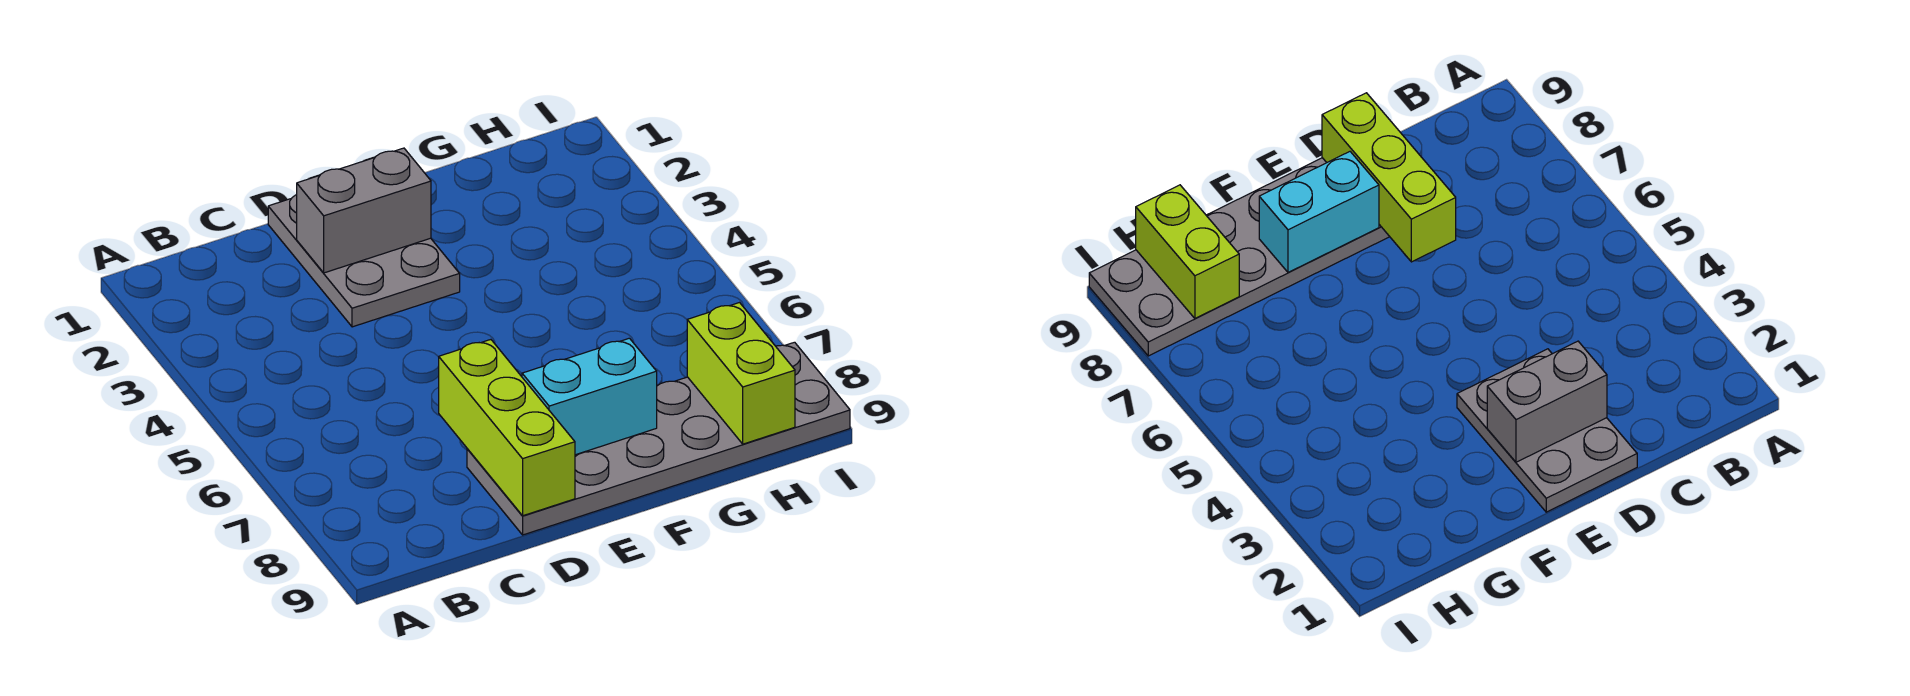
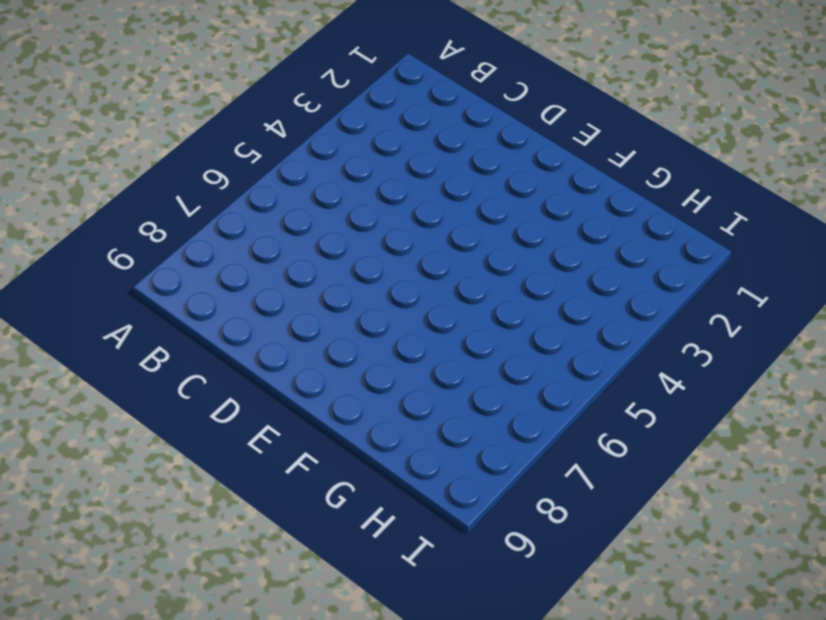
none -> grey 2x3 plate [268,195,460,327]
none -> grey 2x6 plate [467,342,850,535]

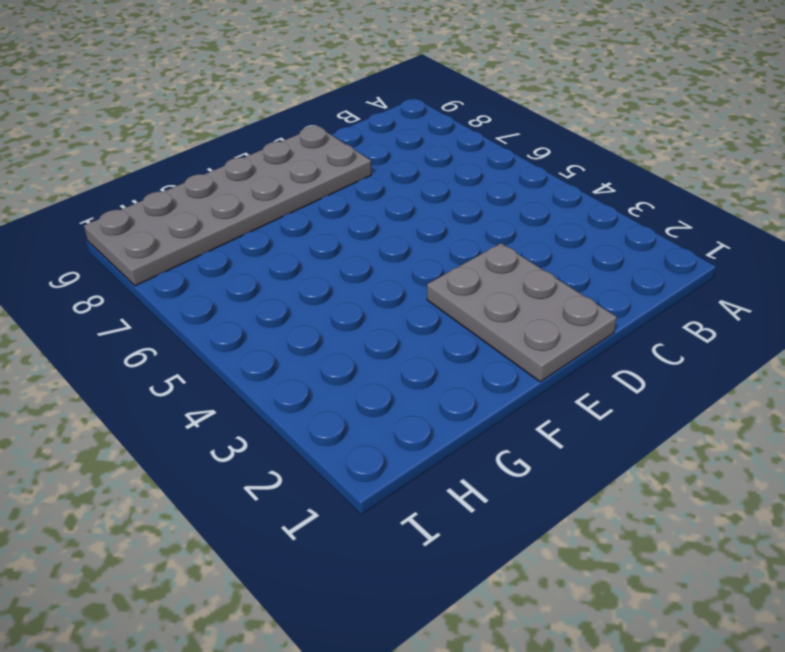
none -> grey 1x2 brick [297,148,431,273]
none -> lime 1x3 brick [439,340,575,516]

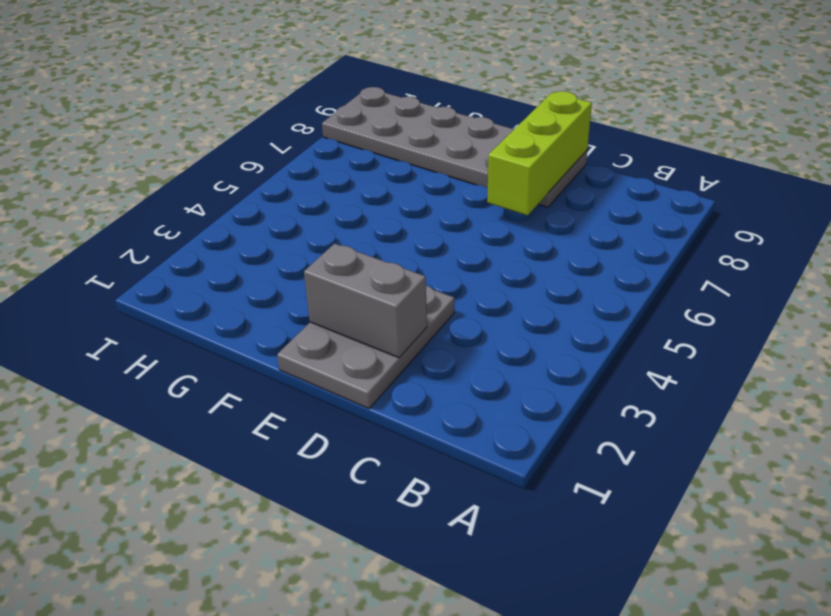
none -> cyan 1x2 brick [522,338,657,455]
none -> lime 1x2 brick [687,303,795,444]

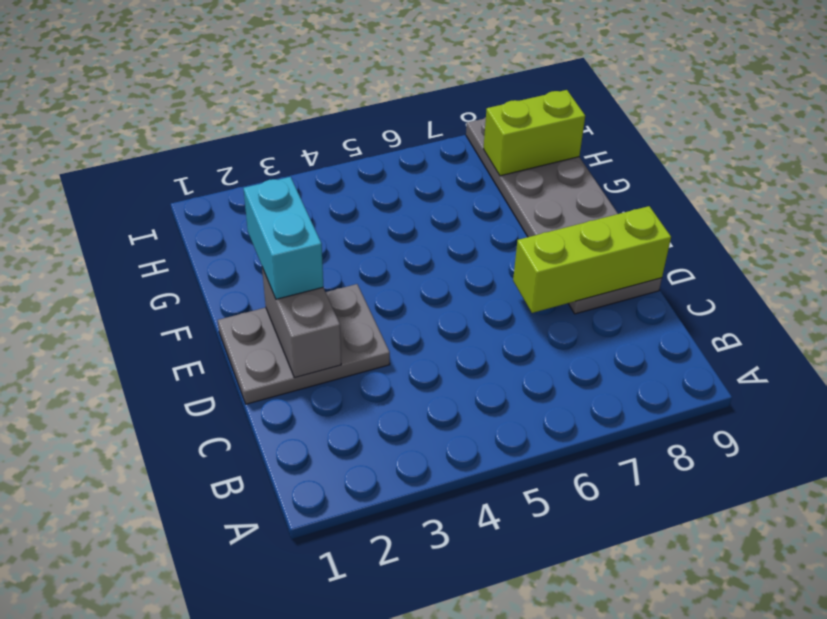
cyan 1x2 brick [243,177,323,299] -> cyan 1x2 brick moved to [522,338,657,455]

